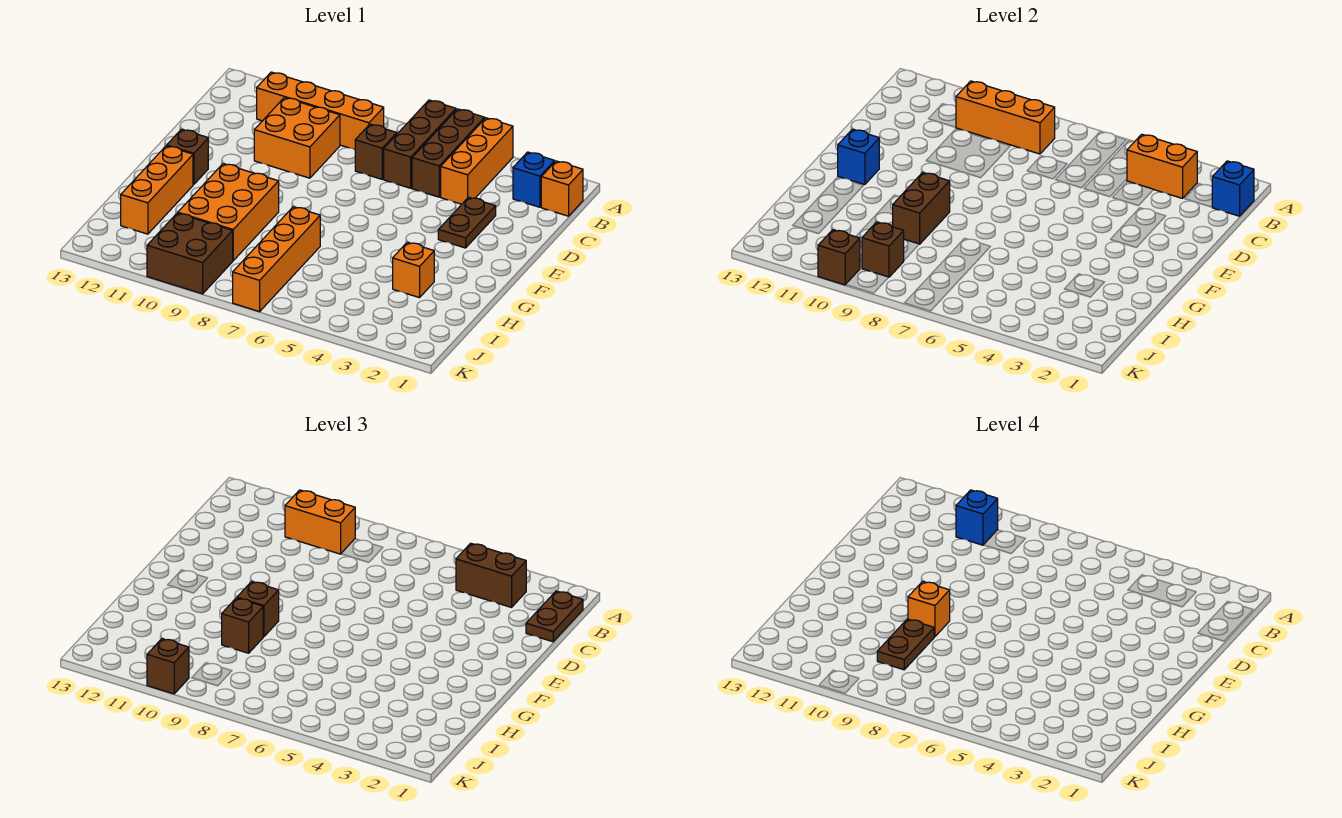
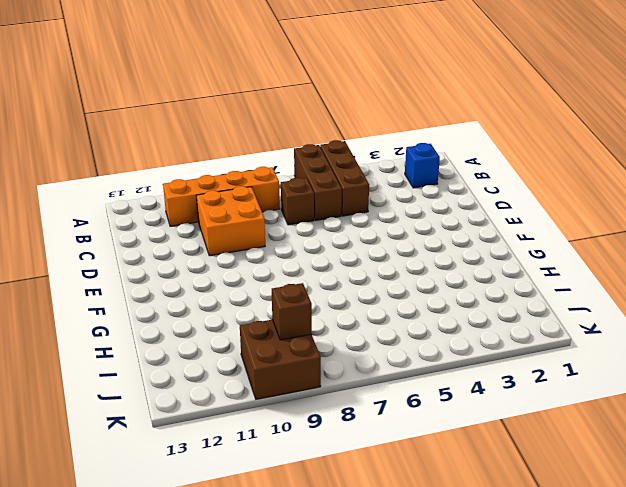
none -> orange 1x3 brick [441,118,513,204]
none -> orange 1x1 brick [541,161,583,216]
none -> brown 1x2 plate [438,197,496,248]
none -> brown 1x1 brick [167,129,208,185]

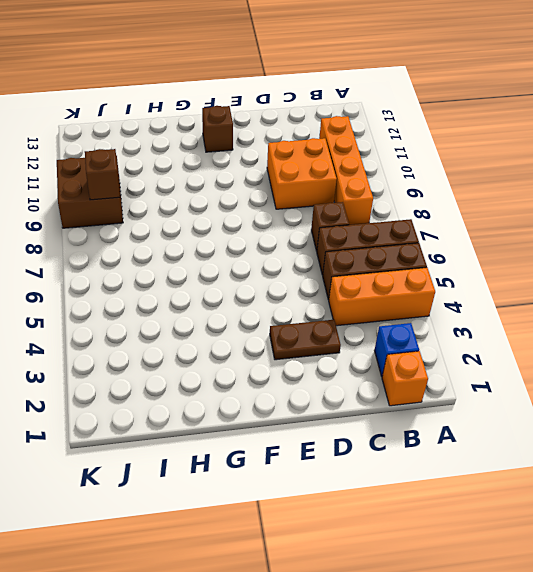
none -> orange 2x3 brick [178,164,279,261]
none -> orange 1x3 brick [121,146,193,234]
none -> orange 1x1 brick [393,242,434,298]
none -> orange 1x4 brick [233,207,320,312]

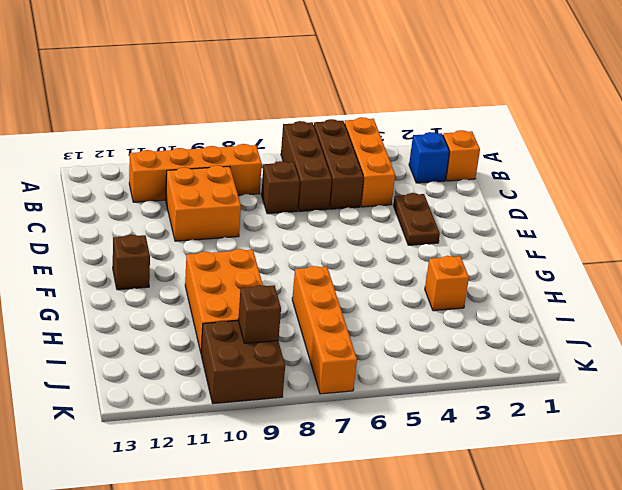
none -> orange 1x3 brick [121,146,193,234]
none -> blue 1x1 brick [1212,161,1254,216]
none -> orange 1x2 brick [1127,134,1197,198]
none -> orange 1x3 brick [956,81,1055,154]

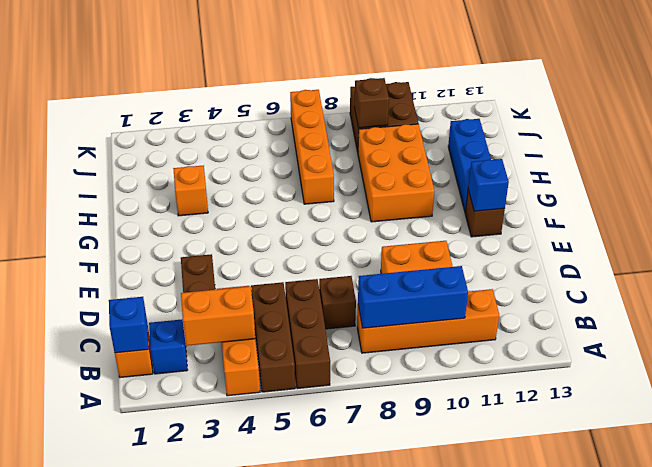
blue 1x3 brick [358,266,468,328] -> orange 1x3 brick [956,81,1055,154]
blue 1x3 brick [448,119,491,213] -> orange 1x3 brick [121,146,193,234]
none -> brown 1x2 brick [892,172,950,244]
none -> brown 1x1 brick [818,230,860,285]
none -> brown 1x2 plate [526,591,583,642]
none -> brown 1x2 brick [456,543,526,607]

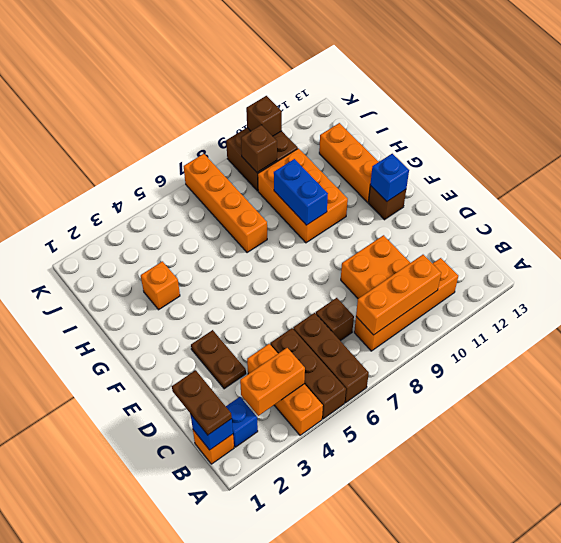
blue 1x2 brick [274,159,328,225] -> brown 1x2 brick [892,172,950,244]
none -> brown 1x2 brick [456,543,526,607]
none -> orange 1x2 brick [285,490,355,554]
none -> brown 1x1 brick [237,581,279,637]
none -> brown 1x1 brick [222,598,263,653]

